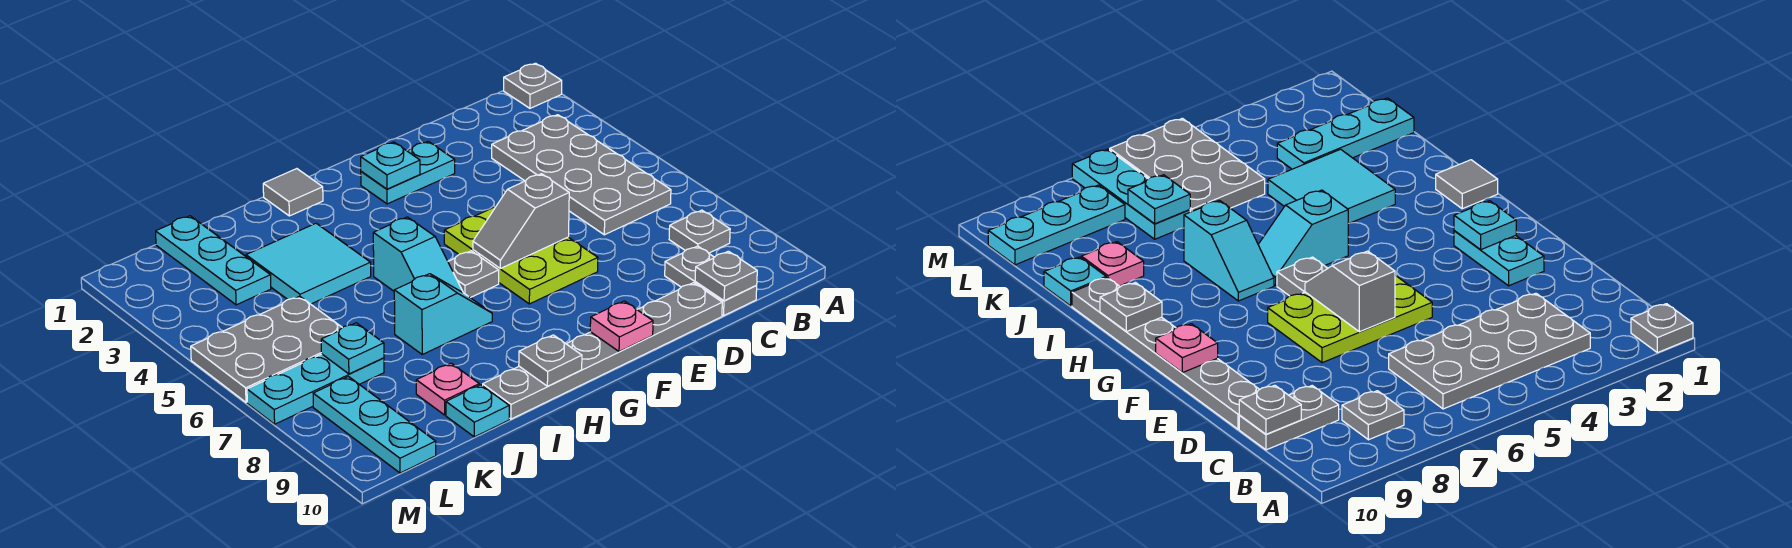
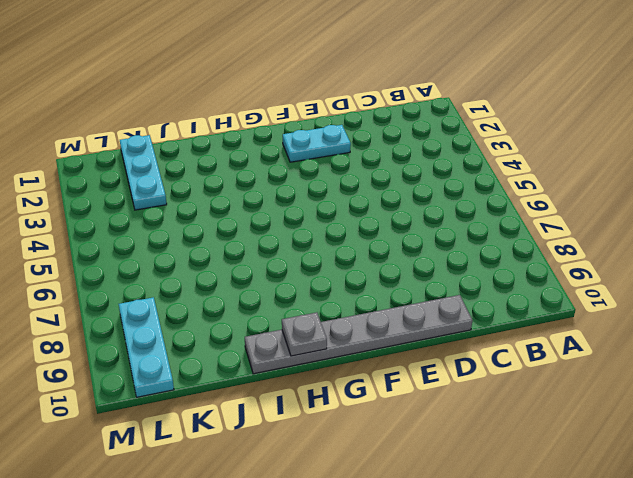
none -> grey 1x1 plate [504,63,562,108]
none -> grey 2x4 plate [492,115,671,235]
none -> grey 1x1 plate [669,210,730,253]

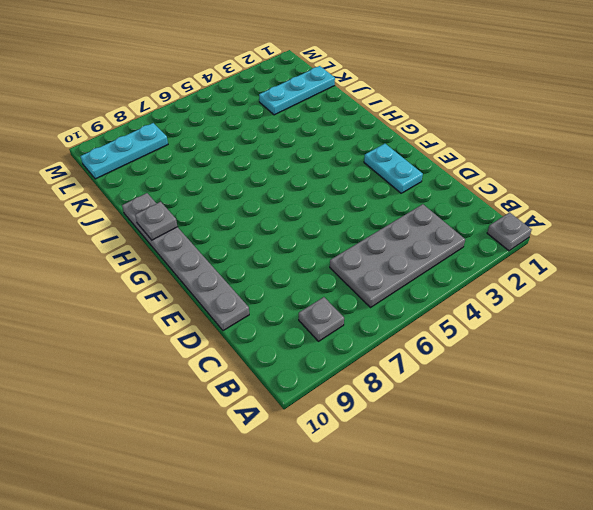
none -> grey 1x2 plate [665,246,757,316]
none -> lime 2x3 plate [444,207,598,304]
none -> grey 1x1 plate [448,251,499,298]

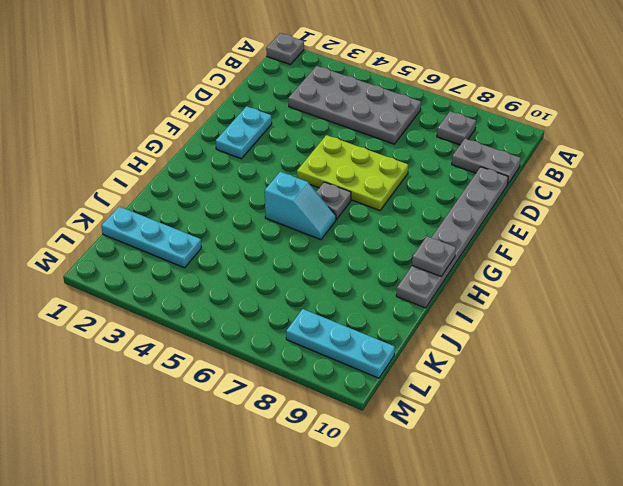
none -> grey 1x1 tile [263,169,323,216]
none -> cyan 1x2 slope [394,274,492,354]
none -> cyan 2x2 tile [246,223,371,304]

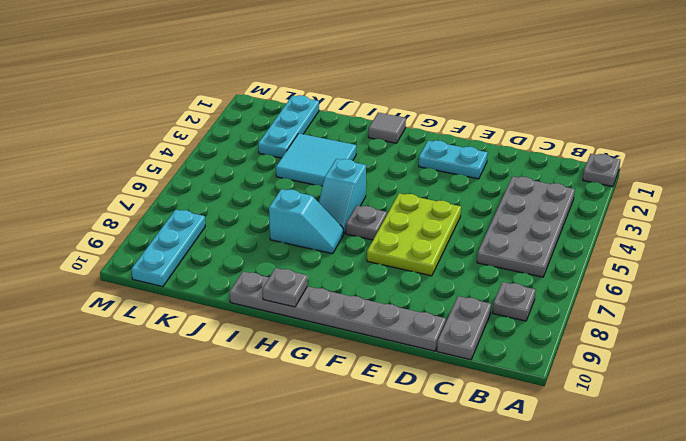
none -> pink 1x1 plate [416,363,479,415]
none -> cyan 1x1 plate [446,385,509,437]
none -> grey 2x3 plate [191,296,342,402]

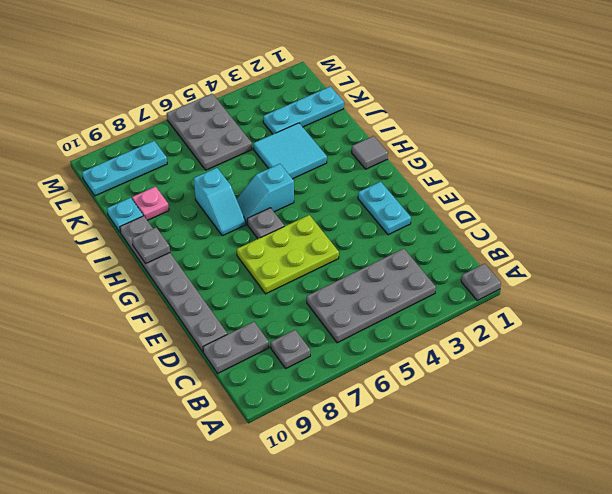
none -> cyan 1x3 plate [247,354,384,424]
none -> grey 1x1 plate [695,251,757,301]
none -> grey 1x2 slope [473,174,569,269]

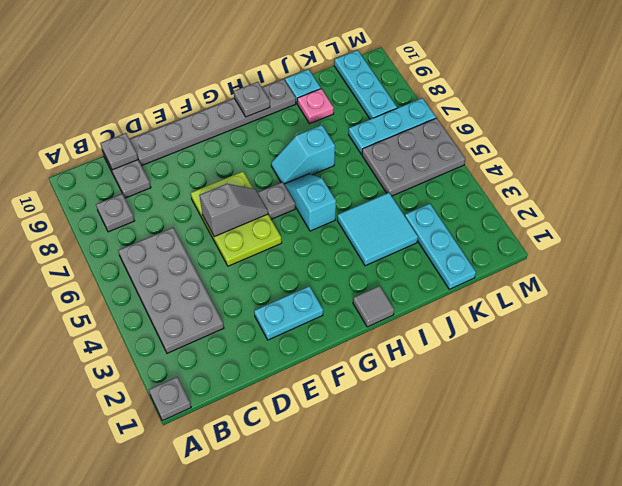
none -> cyan 1x1 plate [361,142,420,189]
none -> pink 1x1 plate [590,301,653,352]
none -> cyan 1x1 plate [321,323,384,374]

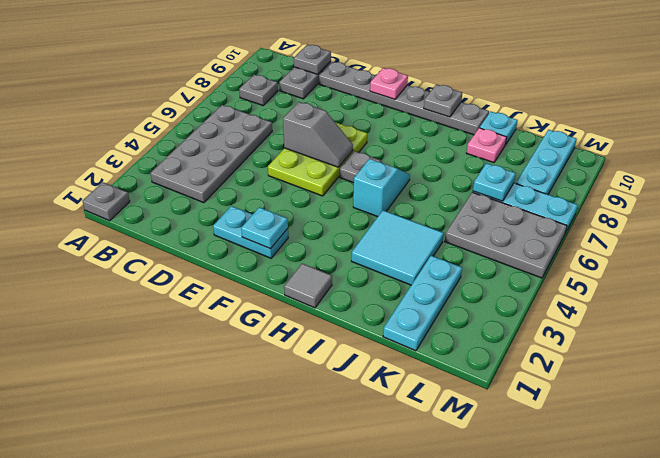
none -> cyan 1x2 slope [394,274,492,354]

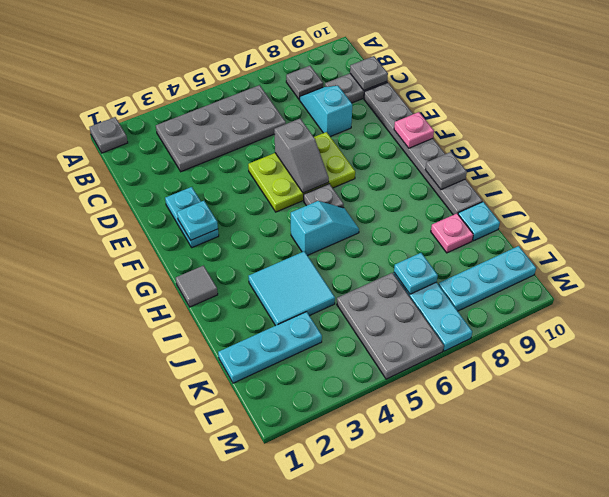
cyan 1x2 slope [299,86,352,137] -> cyan 1x2 slope moved to [394,274,492,354]

